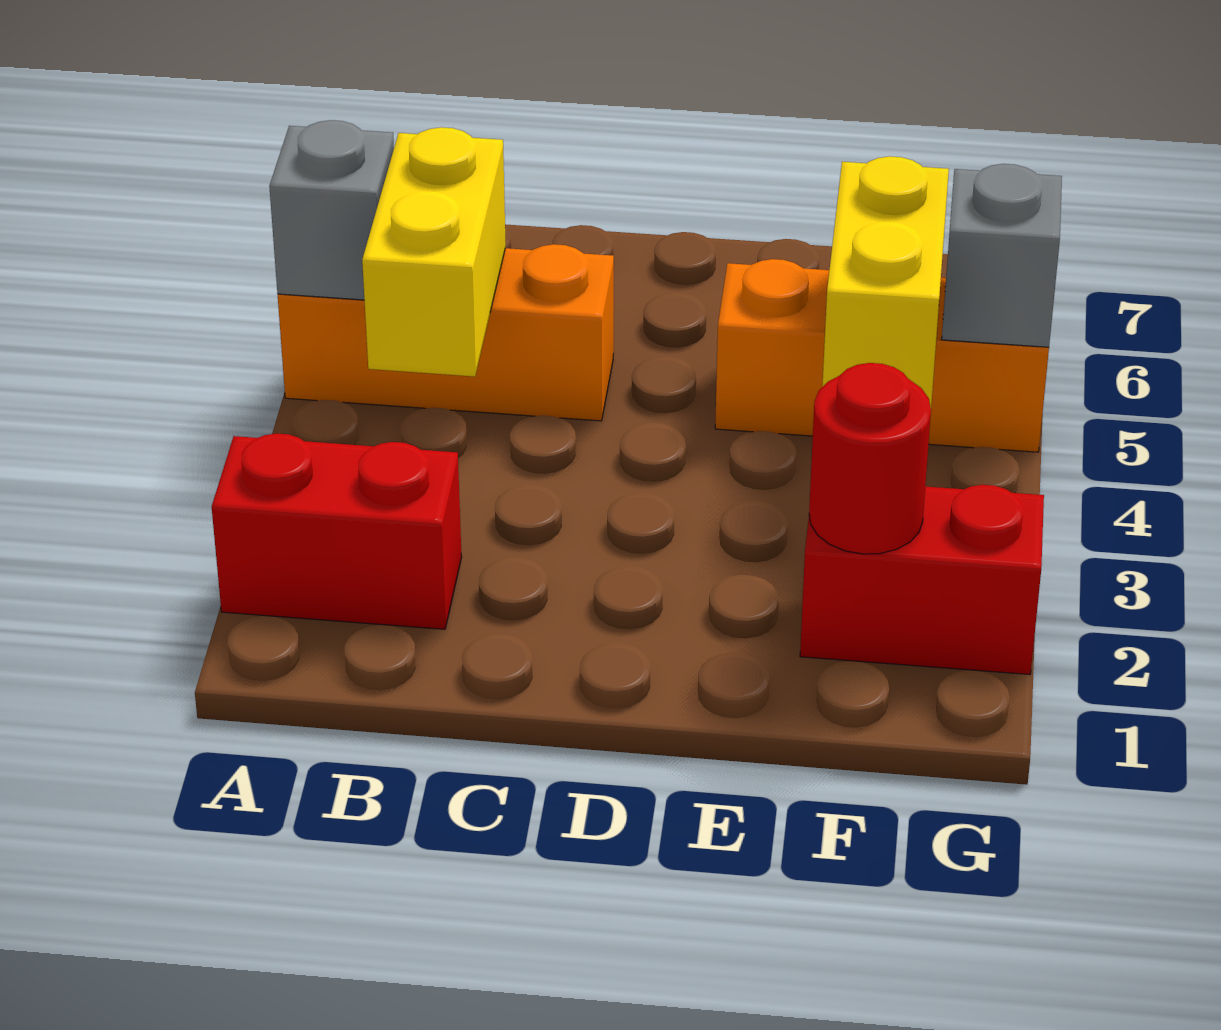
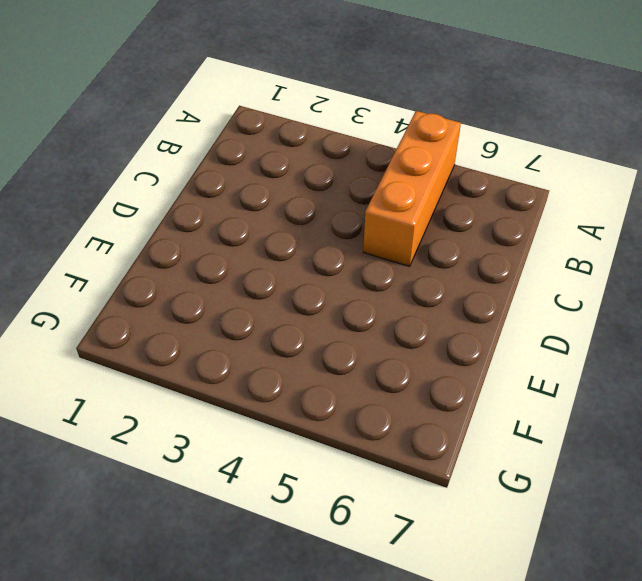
none -> red 1x2 brick [212,433,462,629]
none -> orange 1x3 brick [715,259,1049,452]

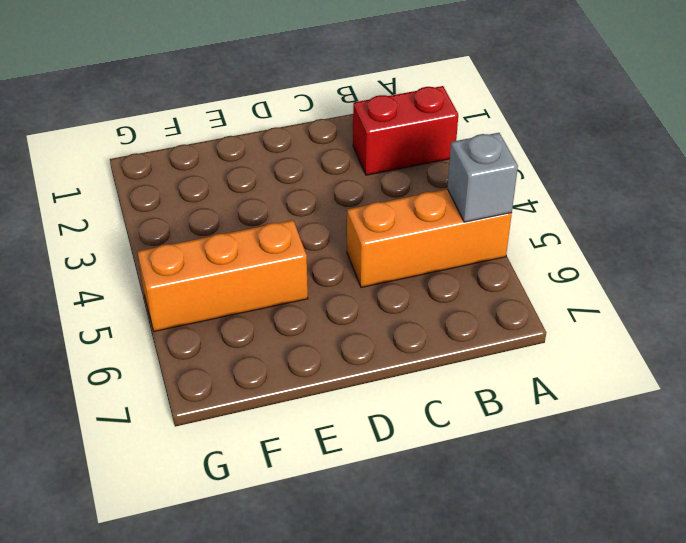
none -> red 1x2 brick [800,485,1044,675]
none -> yellow 1x2 brick [362,127,506,377]

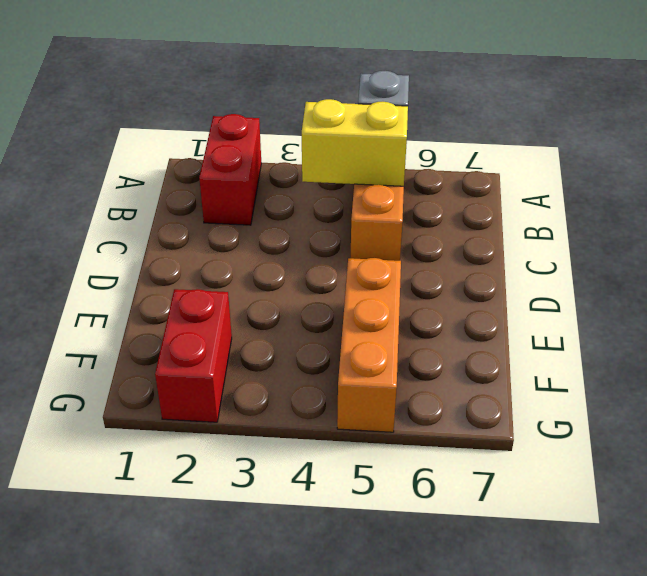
none -> red 1x1 round brick [809,363,931,554]
none -> yellow 1x2 brick [822,156,949,407]

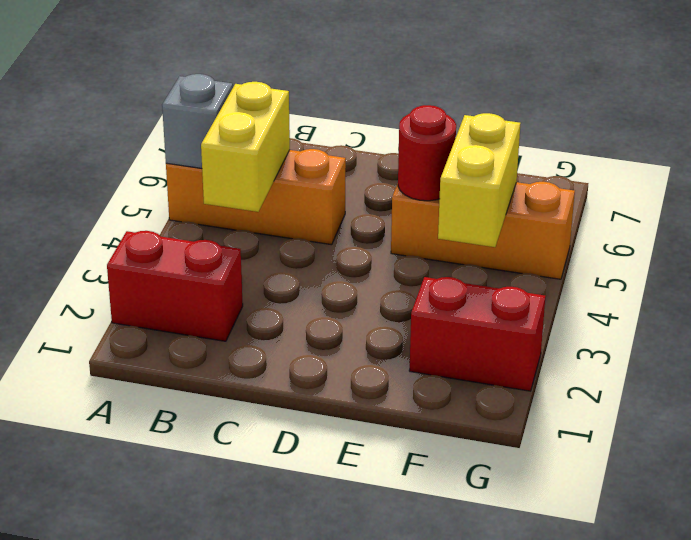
red 1x1 round brick [398,105,456,201] -> red 1x1 round brick moved to [809,363,931,554]
none -> grey 1x1 brick [942,164,1062,347]

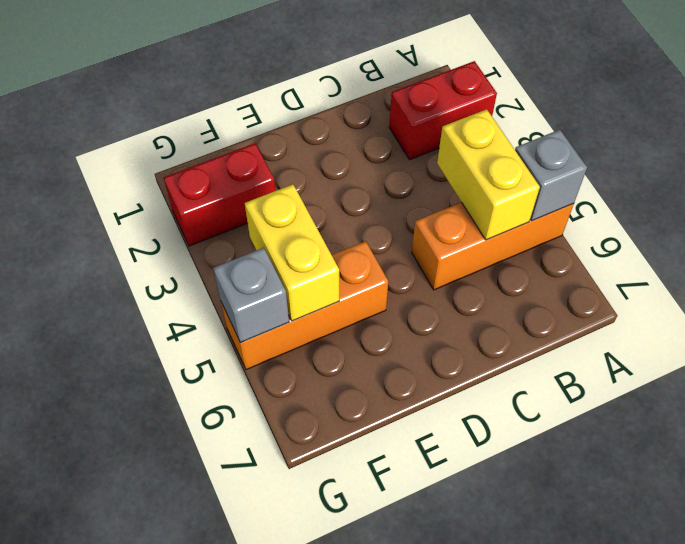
none -> red 1x1 round brick [809,363,931,554]

